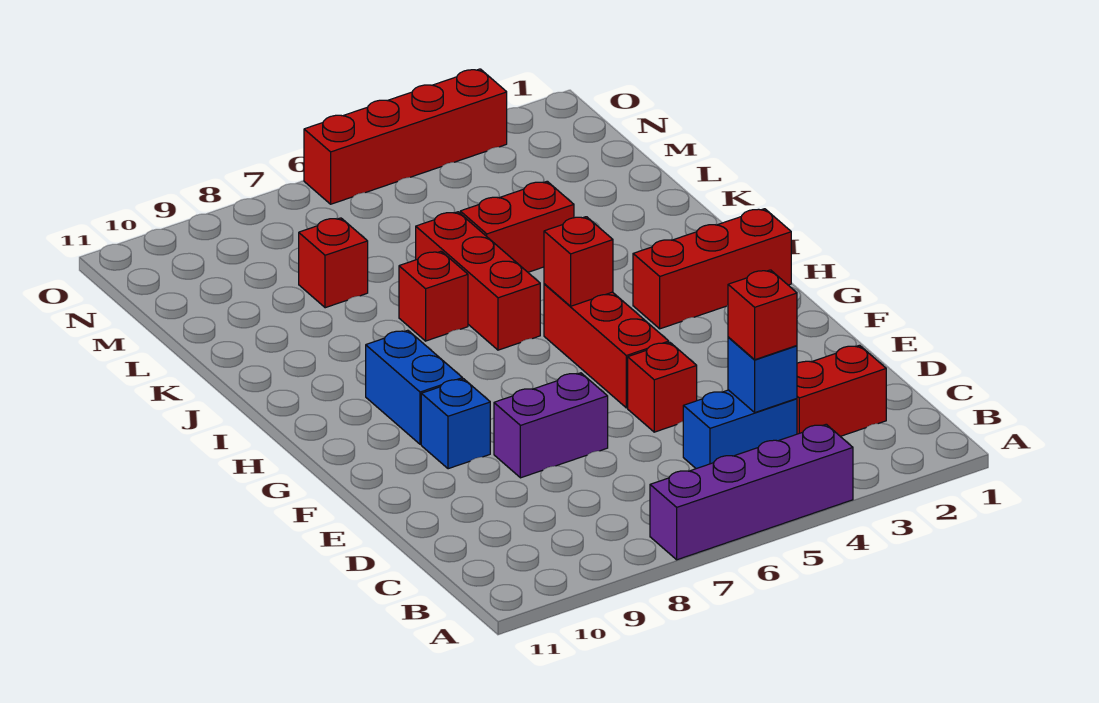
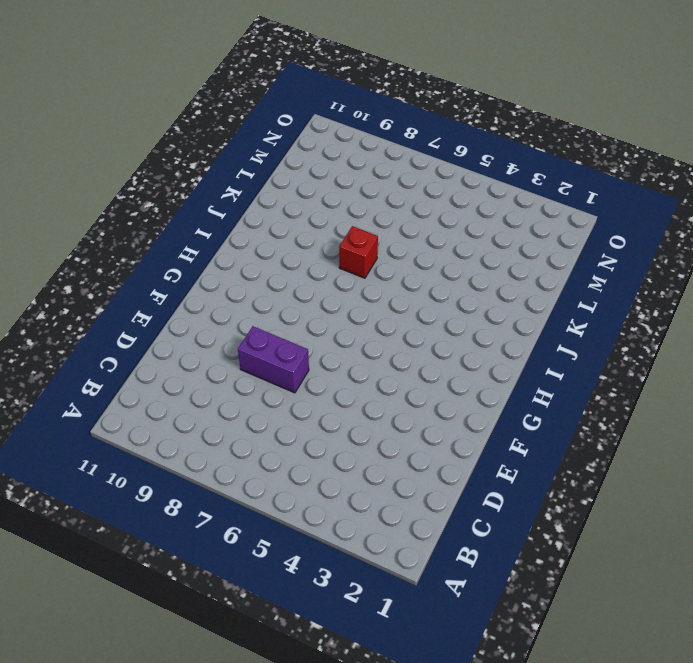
none -> purple 1x4 brick [650,424,853,560]
none -> red 1x2 brick [797,345,886,436]
none -> blue 1x2 brick [683,390,797,469]

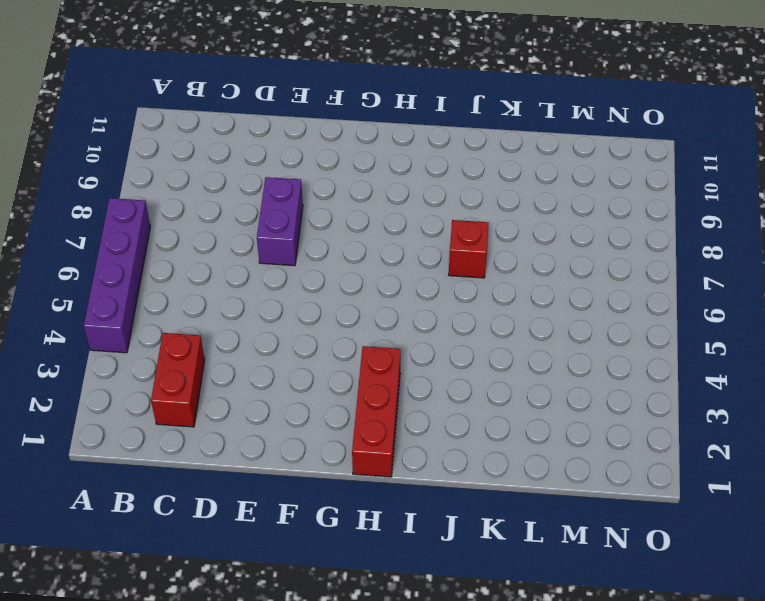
none -> blue 1x2 brick [683,390,797,469]
none -> red 1x1 brick [628,343,697,432]
none -> red 1x3 brick [544,284,669,408]

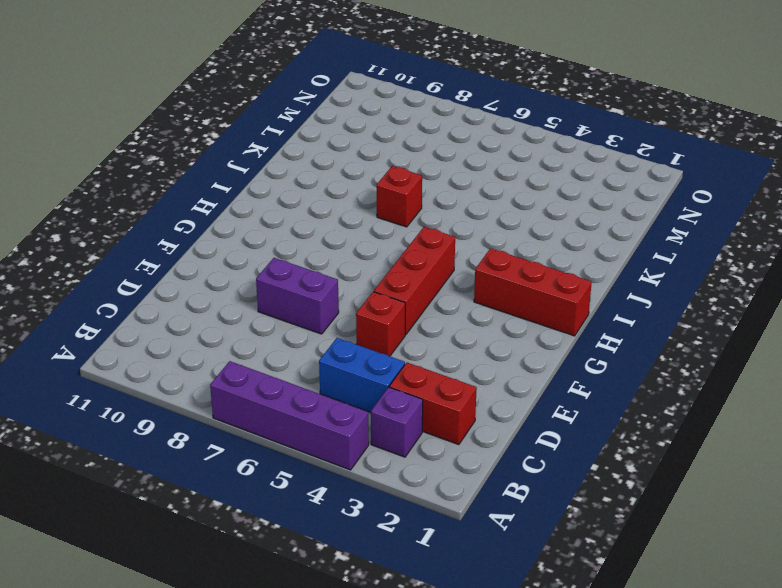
purple 1x1 brick [371,387,423,457] -> none
none -> blue 1x1 brick [421,379,490,469]
none -> blue 1x2 brick [366,330,463,444]
none -> red 1x3 brick [416,212,540,350]

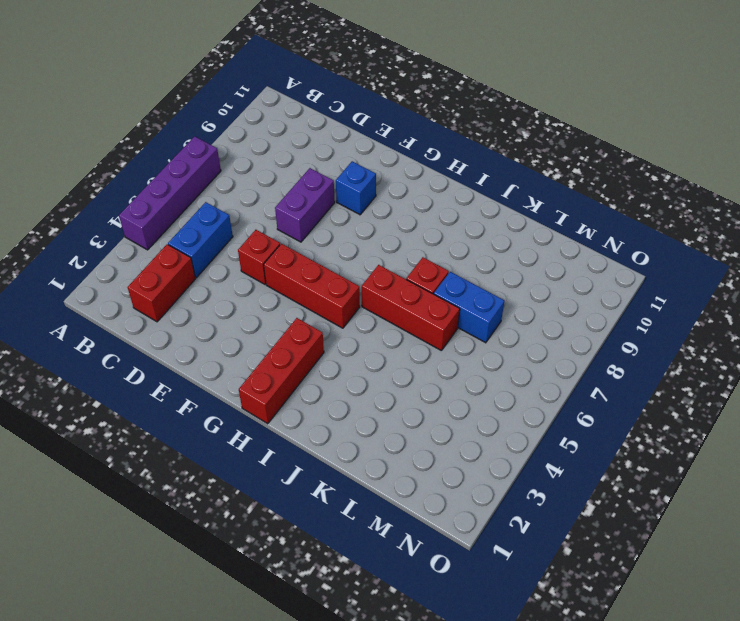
blue 1x2 brick [434,272,505,343] -> blue 1x2 brick moved to [366,330,463,444]
none -> red 1x2 brick [460,181,574,272]
none -> red 1x1 brick [299,218,368,308]
none -> red 1x4 brick [304,69,507,204]

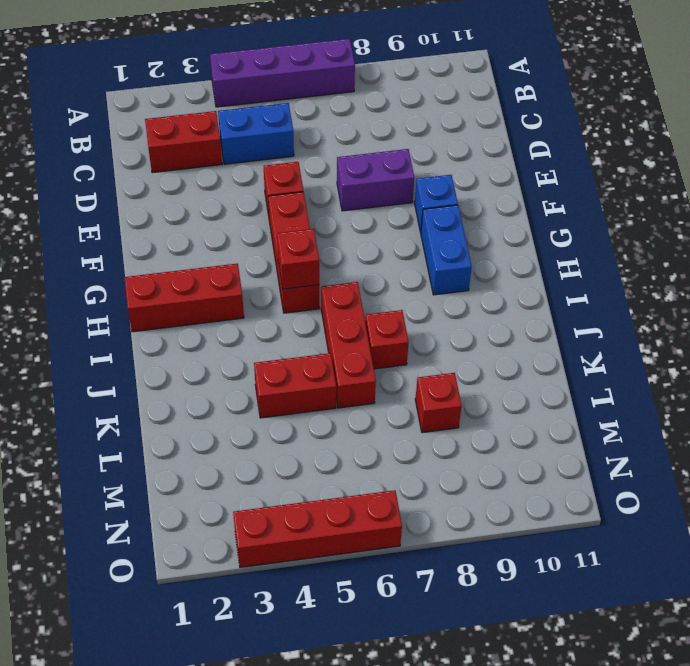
none -> blue 1x1 brick [728,337,797,412]
none -> red 1x1 brick [728,270,797,360]

